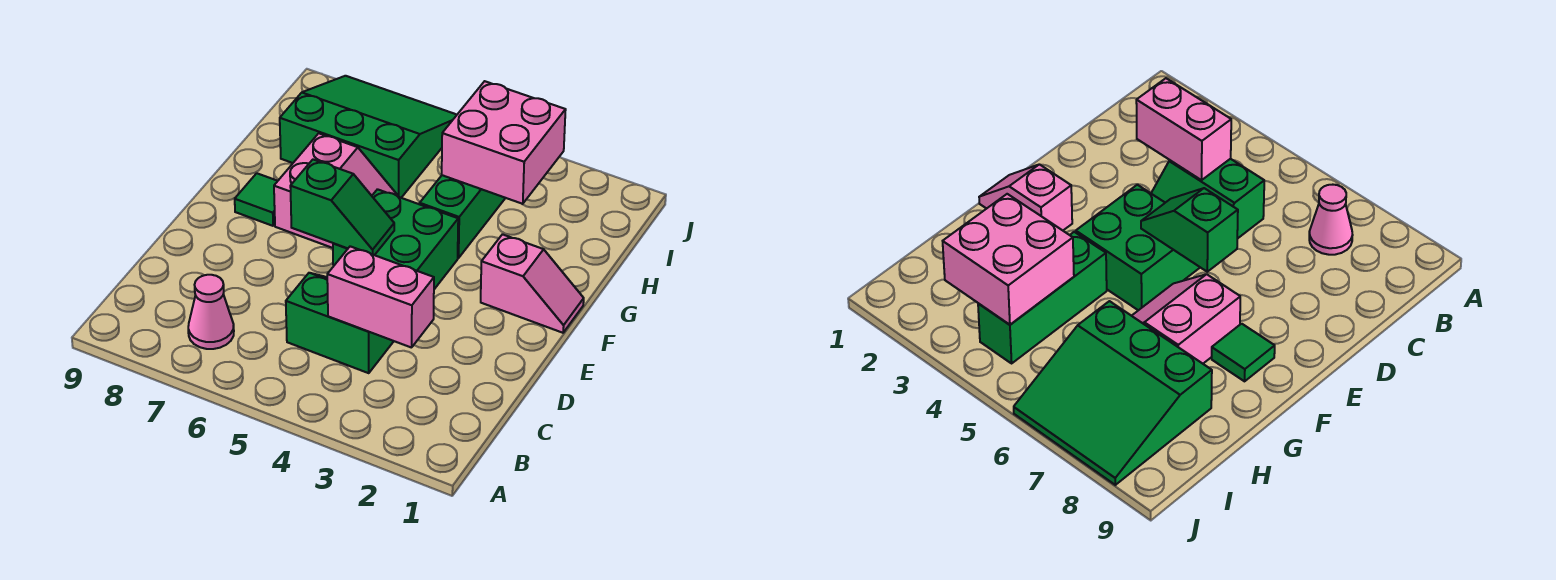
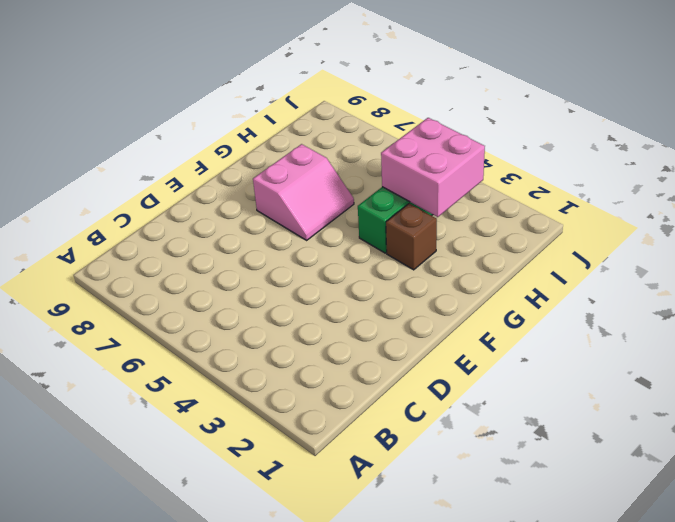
brown 1x1 brick [386,204,437,270] -> none
none -> pink 1x1 cone [188,275,234,349]
none -> green 2x2 slope [286,273,394,373]

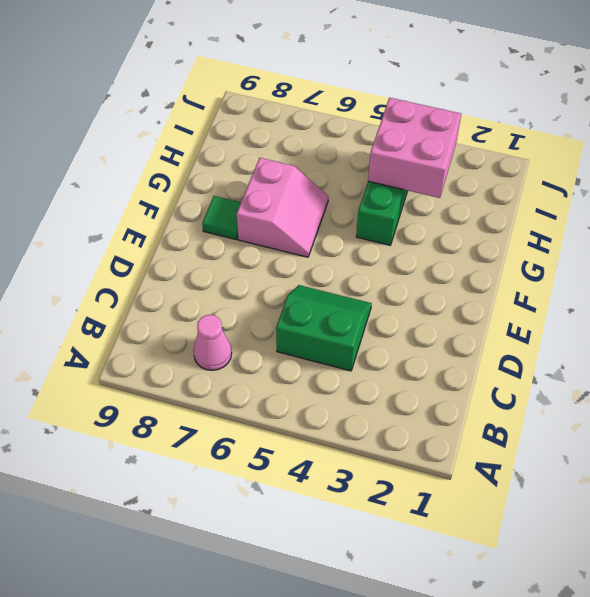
none -> green 2x2 brick [333,189,458,289]
none -> pink 1x2 slope [481,234,584,333]

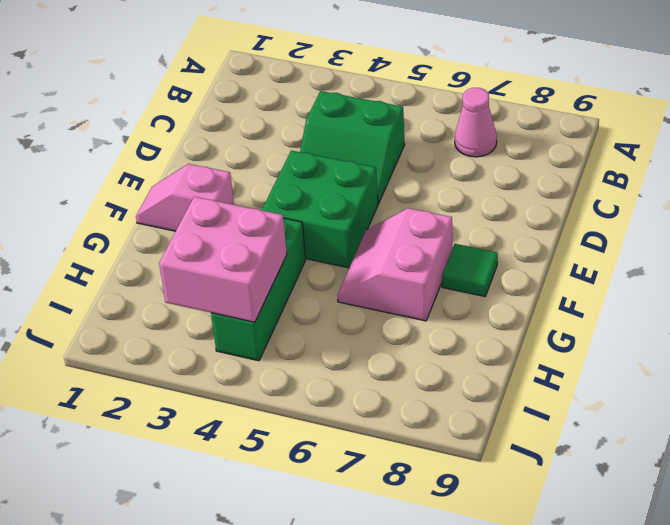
none -> green 3x3 slope [280,76,457,198]
none -> pink 1x2 brick [327,246,434,348]

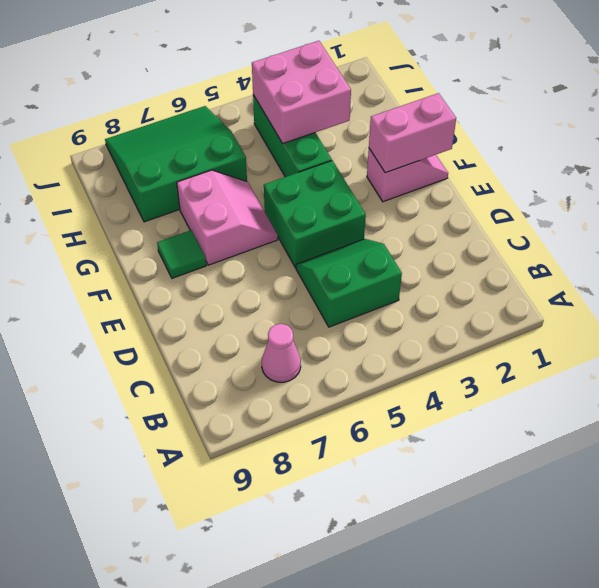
pink 1x2 brick [369,93,456,173] -> pink 1x2 brick moved to [327,246,434,348]
none -> green 1x2 slope [290,160,394,255]

